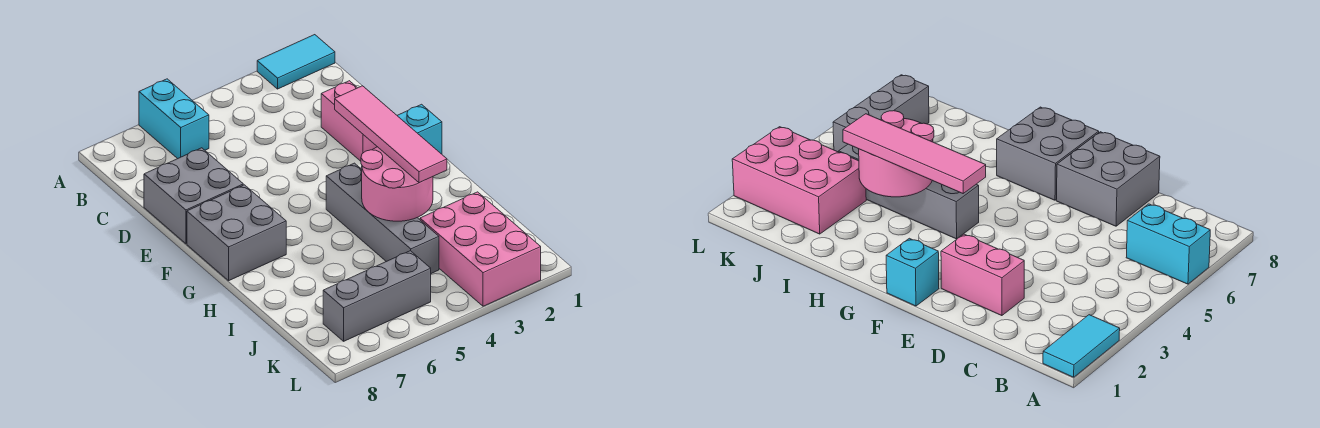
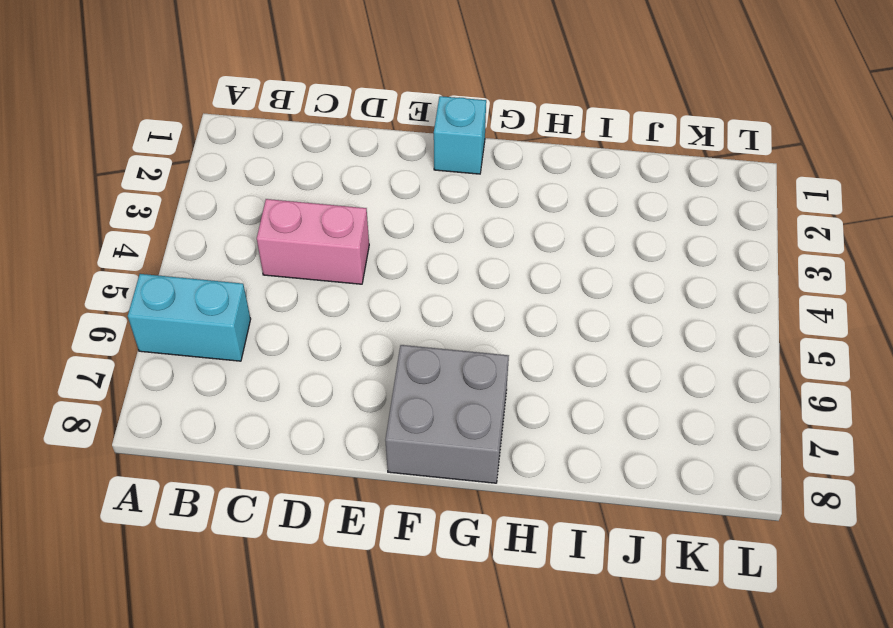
pink 1x2 brick [257,199,369,284] -> pink 1x2 brick moved to [321,81,377,161]
none -> cyan 1x2 tile [257,35,335,89]
none -> grey 2x2 brick [144,148,243,244]

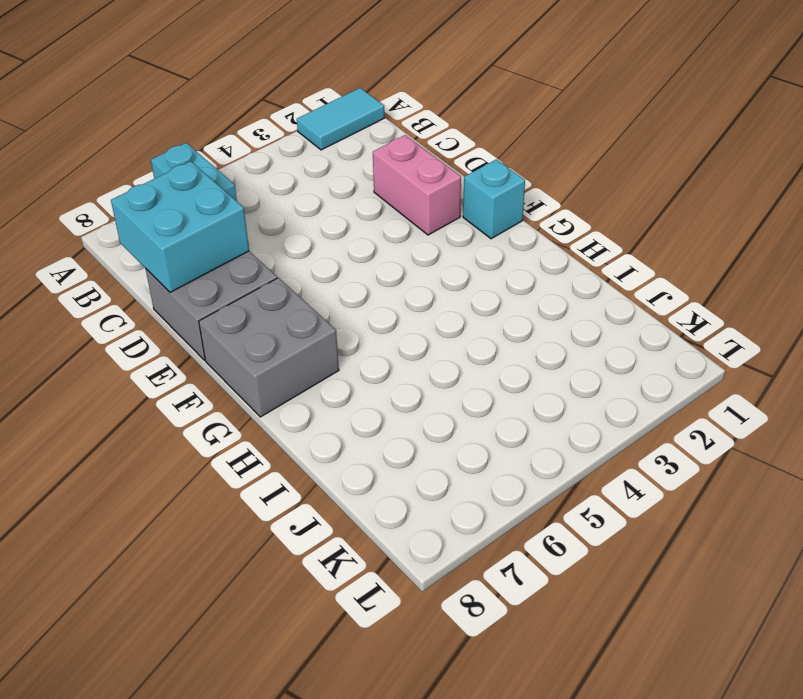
cyan 2x2 brick [111,161,249,292] -> none
none -> grey 1x4 brick [326,163,439,273]
none -> pink 2x3 brick [420,192,541,306]

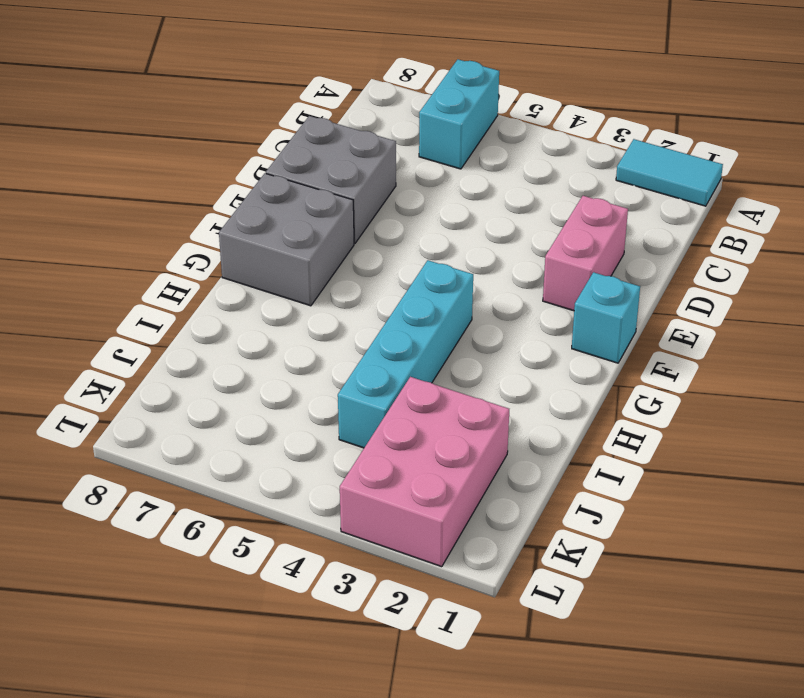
cyan 1x4 brick [338,260,473,448] -> grey 1x4 brick [326,163,439,273]
none -> grey 1x3 brick [323,251,431,341]
none -> pink 2x2 round brick [361,147,433,221]

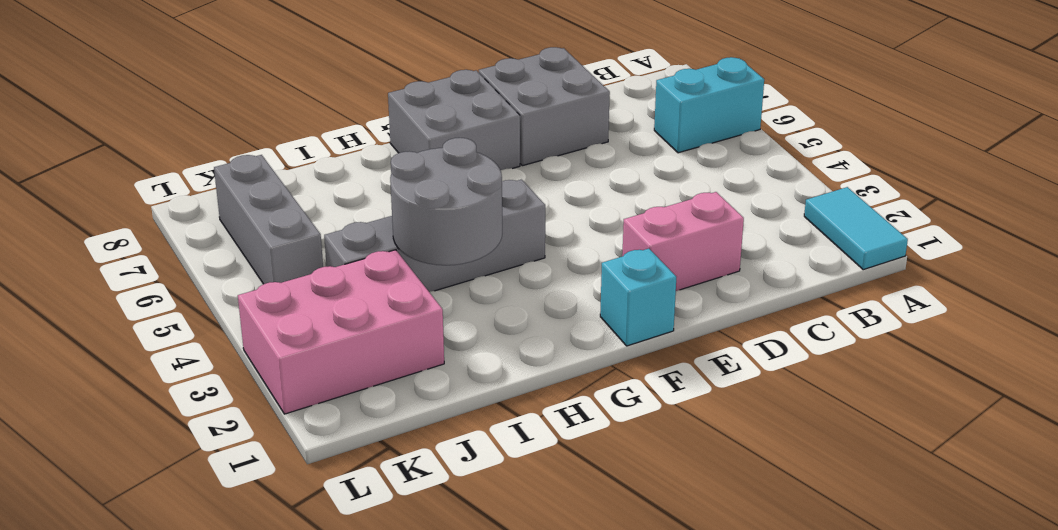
grey 2x2 round brick [390,138,502,265] -> pink 2x2 round brick [361,147,433,221]
none -> pink 1x4 tile [335,86,447,183]

